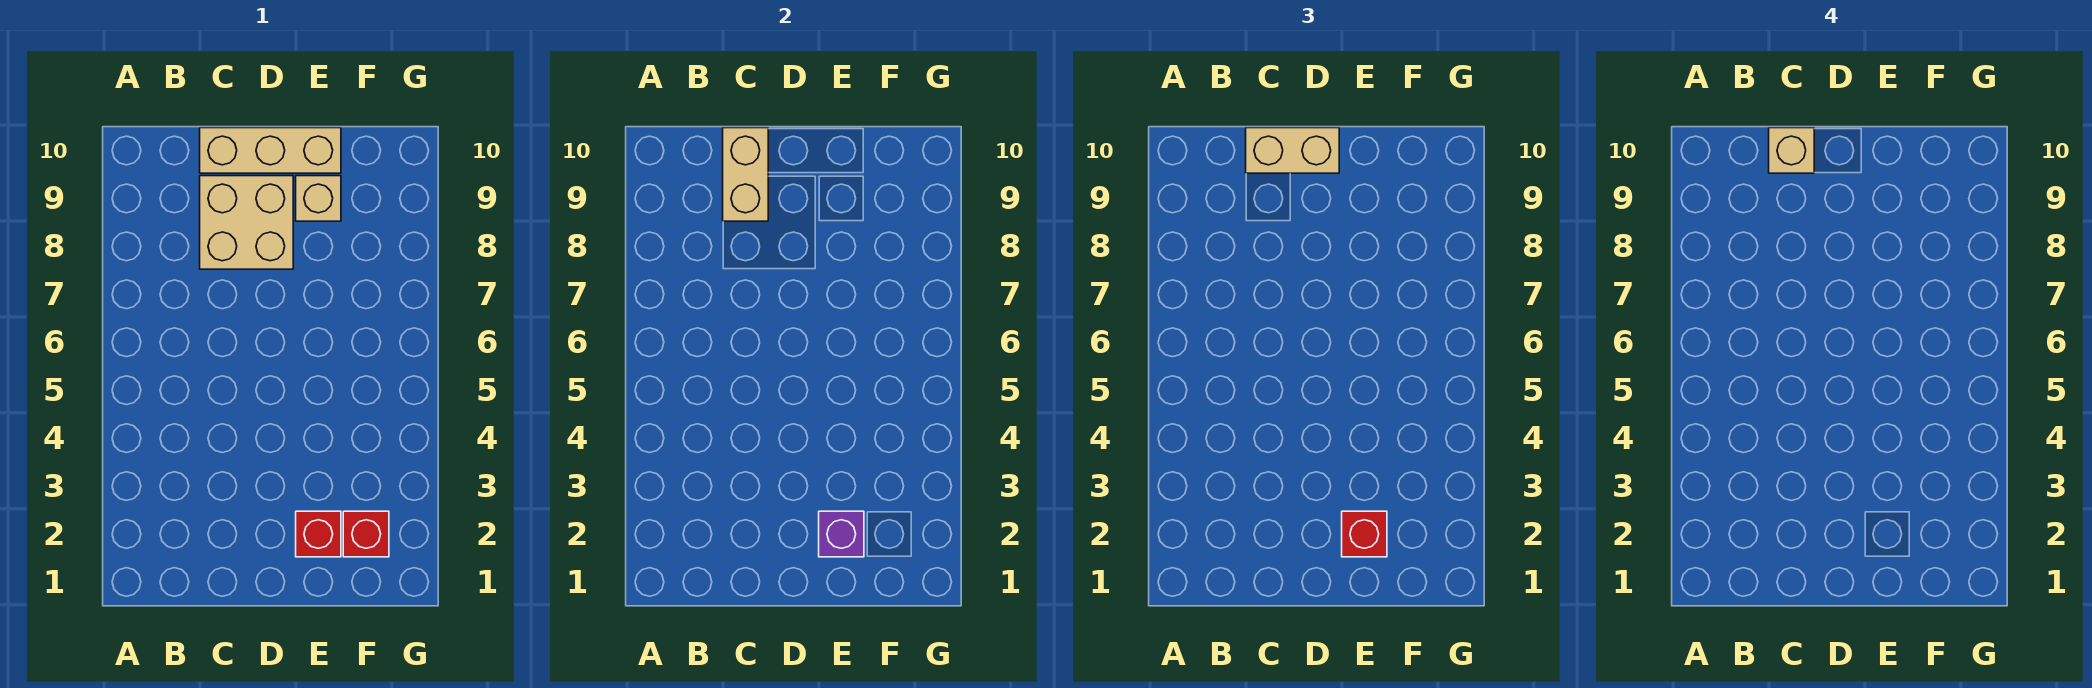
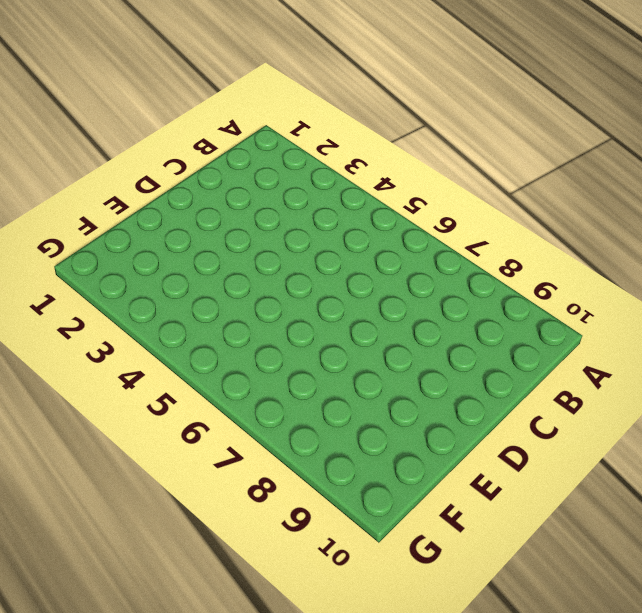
none -> tan 2x2 brick [200,176,293,269]
none -> tan 1x3 brick [200,128,341,173]

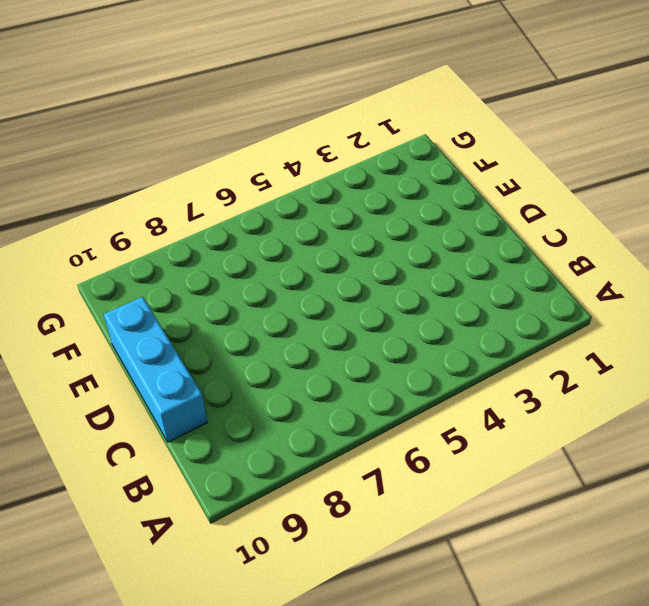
cyan 1x3 brick [104,297,207,442] -> tan 1x3 brick [200,128,341,173]
none -> tan 2x2 brick [200,176,293,269]
none -> red 1x1 brick [296,511,341,557]

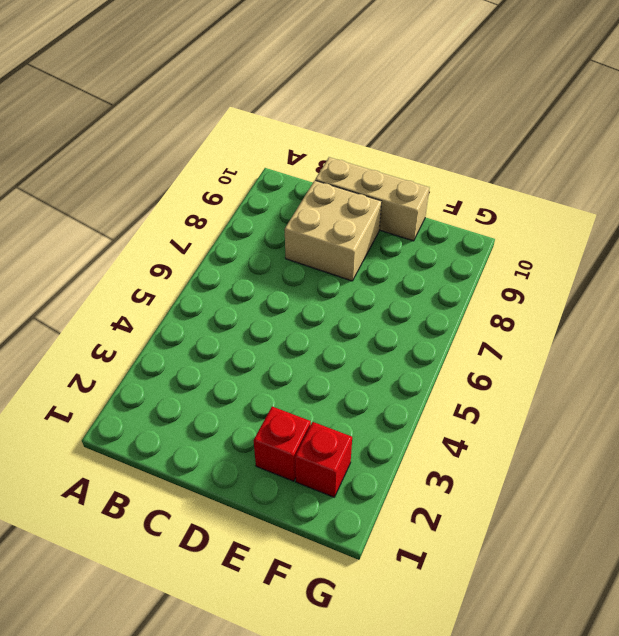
none -> tan 1x1 brick [296,176,341,221]
none -> tan 1x2 brick [723,128,768,221]

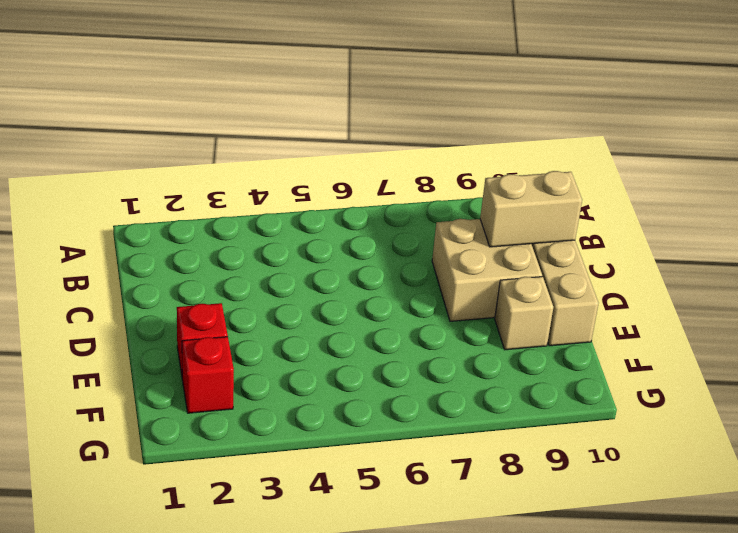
none -> purple 1x1 brick [819,511,864,557]
none -> tan 1x2 brick [1246,128,1339,173]

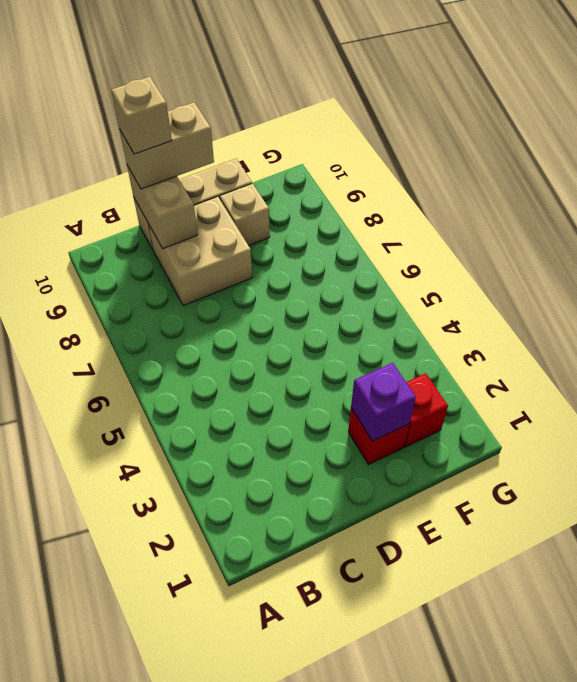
none -> red 1x1 brick [1342,511,1387,557]

